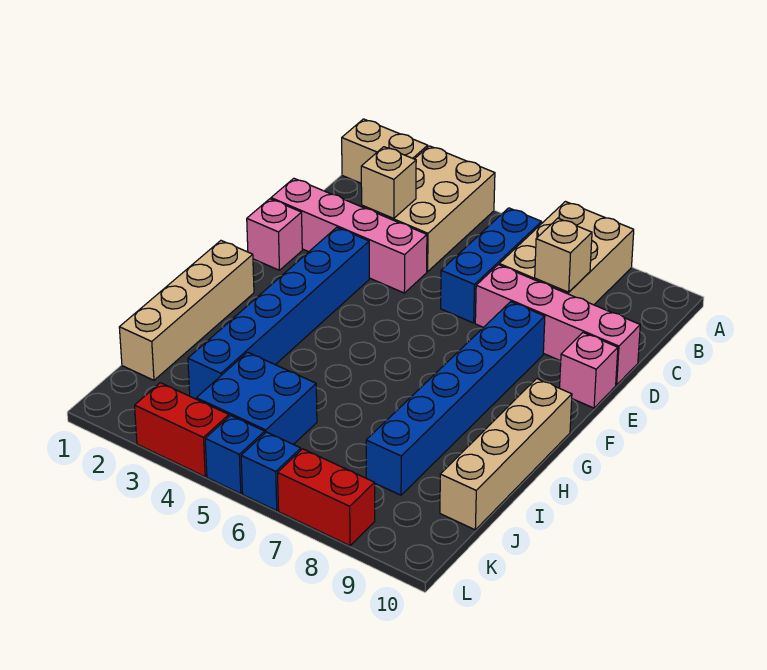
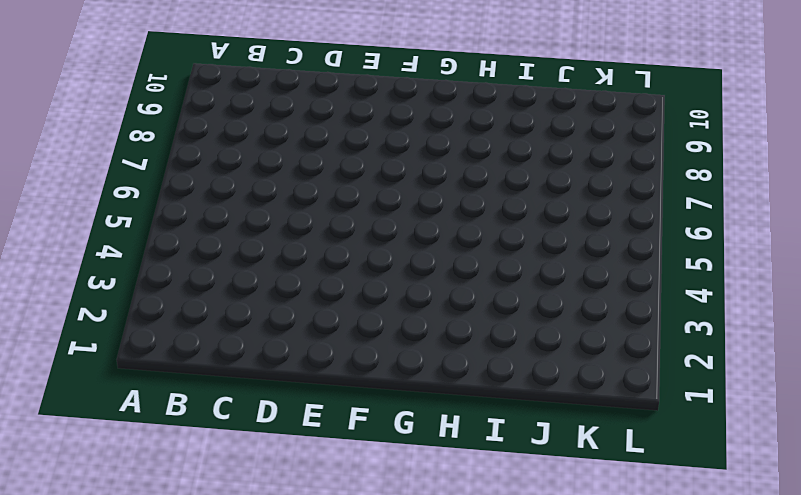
none -> tan 1x2 brick [342,119,428,183]
none -> tan 2x3 brick [362,146,495,272]
none -> tan 2x3 brick [499,202,634,305]

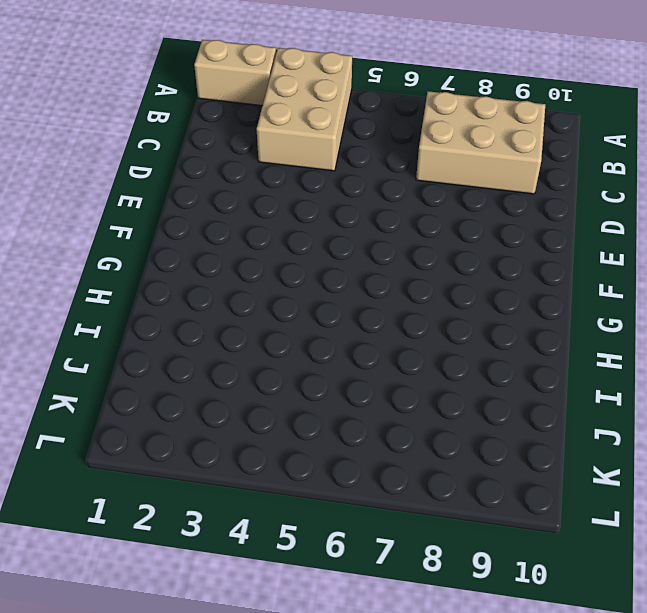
tan 2x3 brick [416,91,545,194] -> tan 2x3 brick turned to [499,202,634,305]
none -> blue 1x3 brick [441,208,542,323]
none -> pink 1x4 brick [271,178,427,293]
none -> pink 1x4 brick [475,265,640,385]

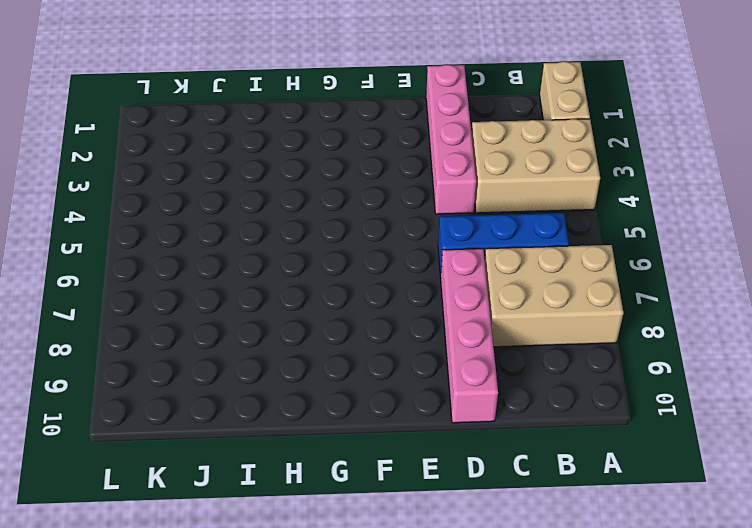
none -> pink 1x1 brick [247,199,302,270]
none -> blue 1x6 brick [188,227,369,399]
none -> blue 1x6 brick [366,302,545,495]

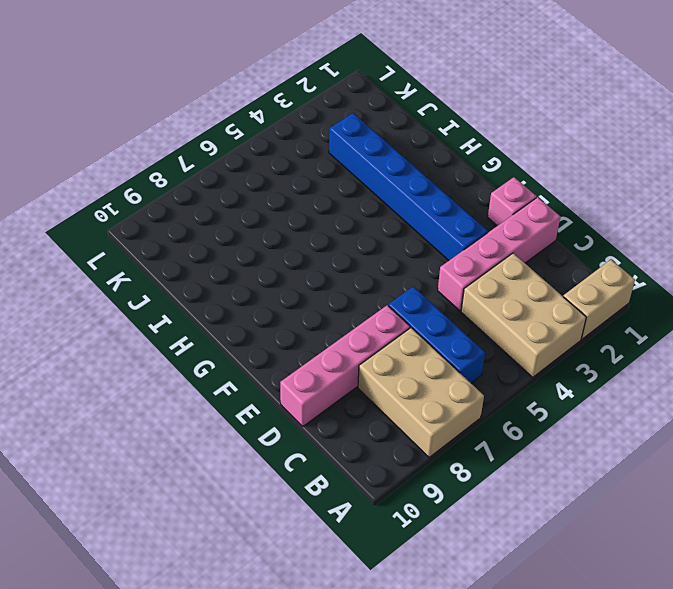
none -> blue 1x6 brick [366,302,545,495]
none -> pink 1x1 brick [560,333,618,408]
none -> tan 1x4 brick [119,241,254,380]

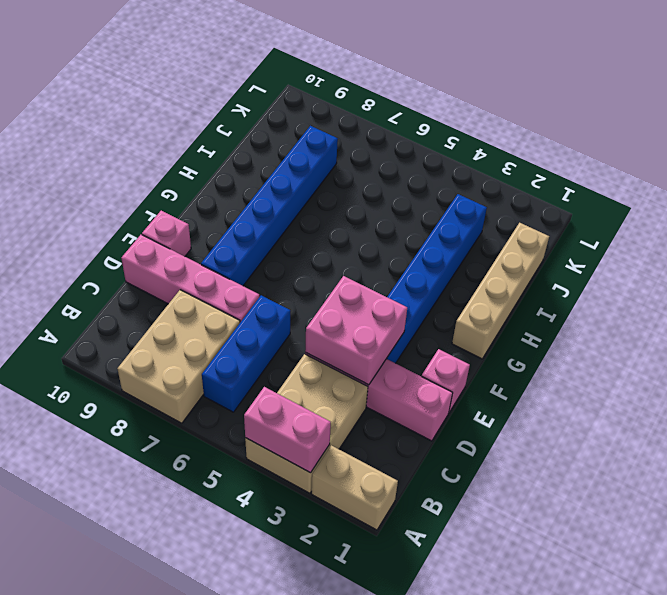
pink 1x2 brick [244,387,331,473] -> none
pink 2x2 brick [305,276,407,385] -> none
none -> tan 1x4 brick [440,379,572,530]
none -> blue 2x2 brick [196,352,317,444]
none -> red 1x2 brick [135,383,229,476]

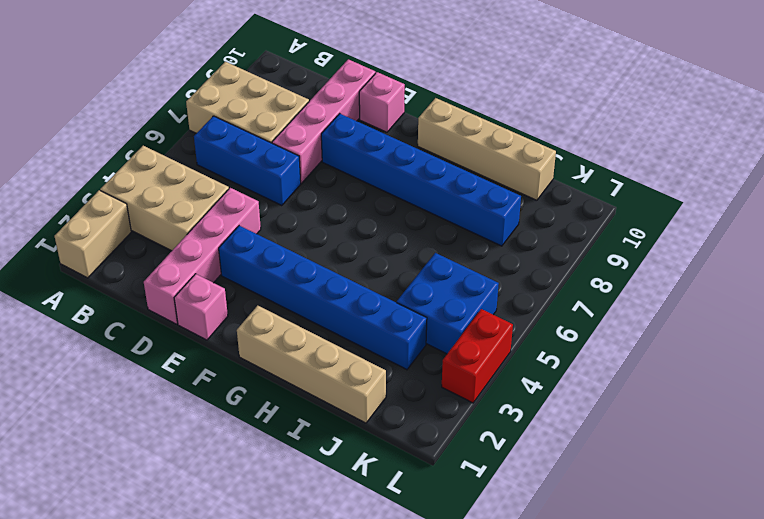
none -> blue 1x1 brick [205,415,265,494]
none -> blue 1x1 brick [241,432,301,511]
none -> red 1x2 brick [278,449,375,546]

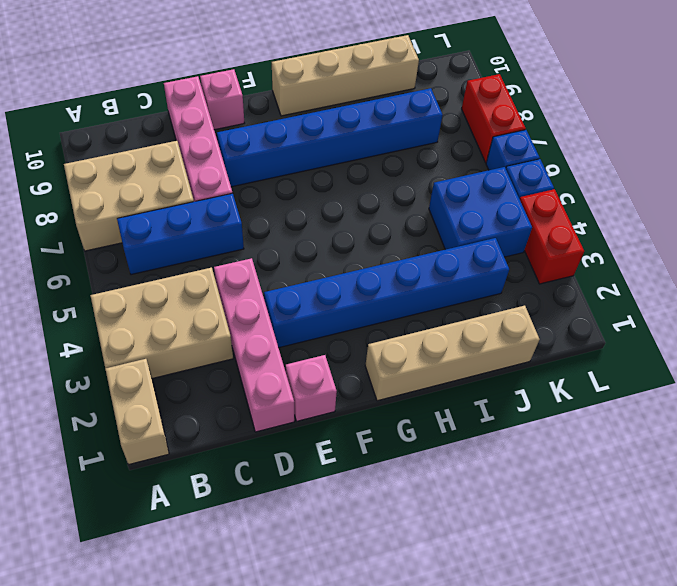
none -> tan 1x1 brick [361,147,416,218]
none -> tan 1x1 brick [535,218,592,292]

